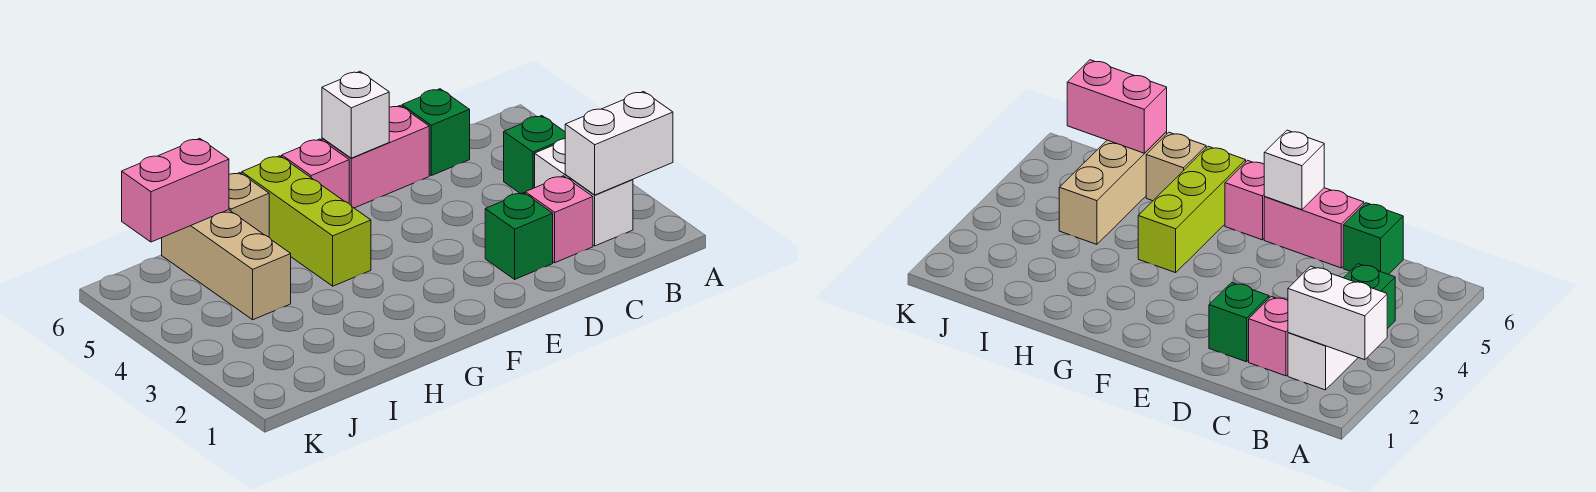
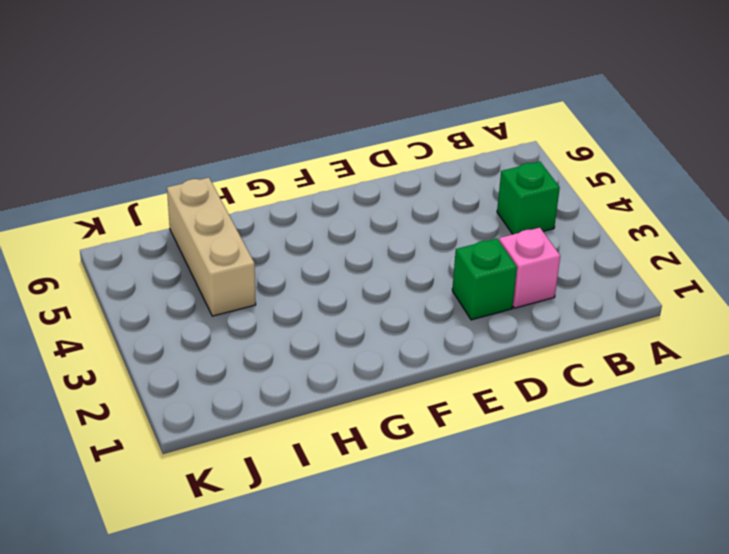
none -> white 1x2 brick [535,139,633,246]
none -> green 1x1 brick [402,89,470,176]
none -> pink 1x2 brick [322,106,429,208]

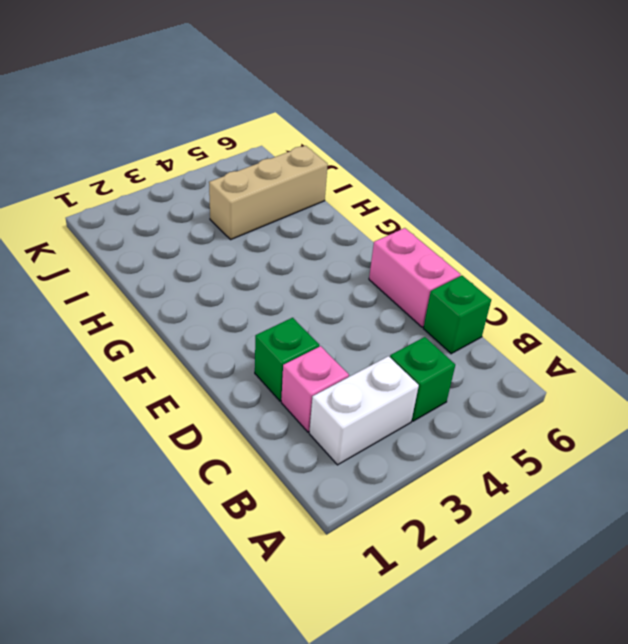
none -> pink 1x1 brick [282,139,349,203]
none -> lime 1x3 brick [242,156,371,286]
none -> tan 1x1 brick [229,173,269,237]

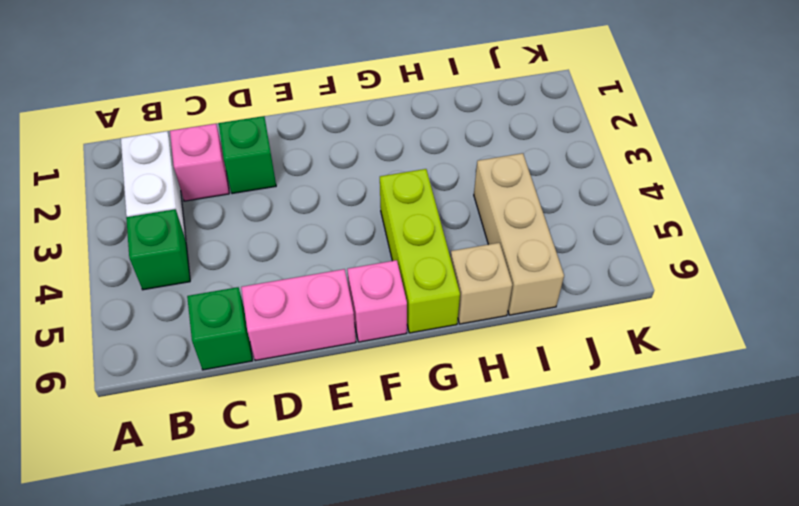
none -> white 1x2 brick [565,91,673,195]
none -> white 1x1 brick [322,71,389,158]
none -> pink 1x2 brick [122,138,229,242]

